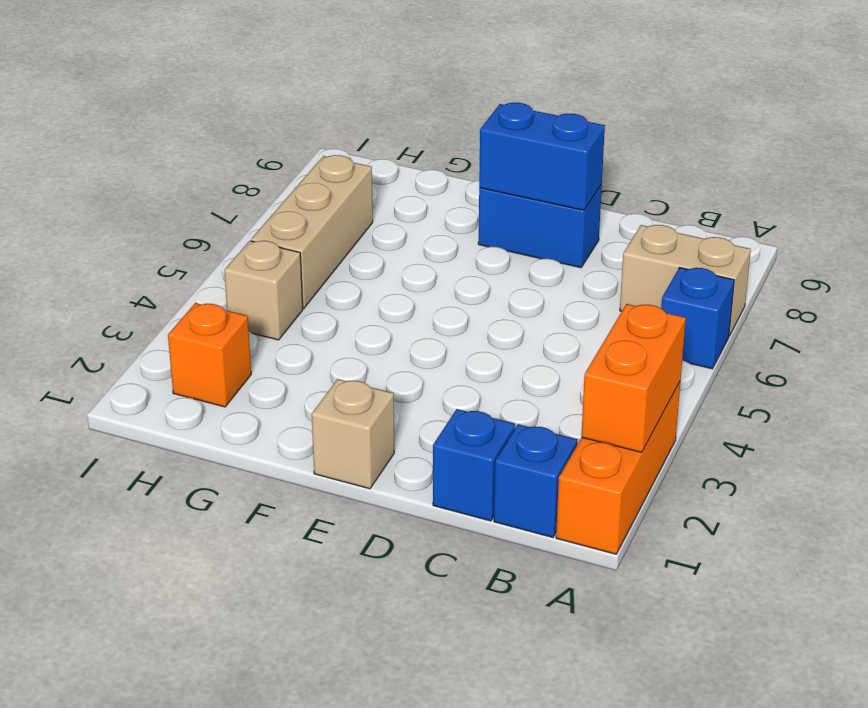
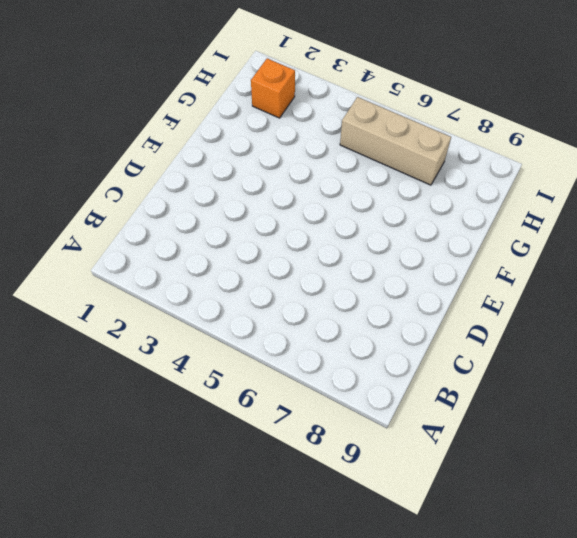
none -> orange 1x3 brick [556,381,681,554]
none -> blue 1x1 brick [661,268,734,369]
none -> tan 1x2 brick [620,225,751,336]

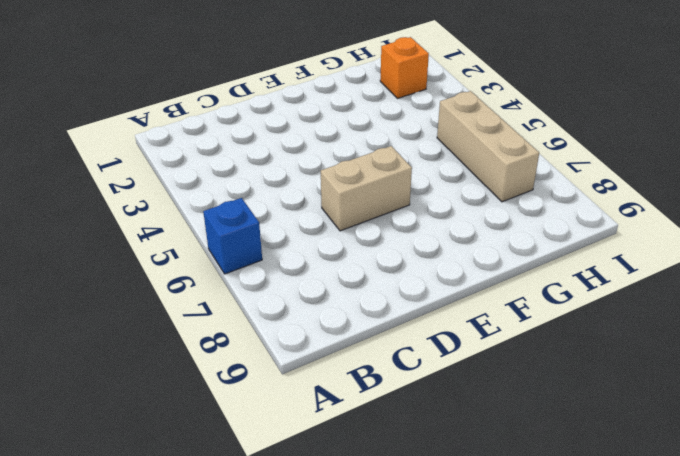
tan 1x2 brick [321,146,412,231] -> tan 1x2 brick moved to [620,225,751,336]
none -> orange 1x3 brick [556,381,681,554]
none -> blue 1x1 brick [494,424,577,537]
none -> blue 1x1 brick [433,409,515,521]

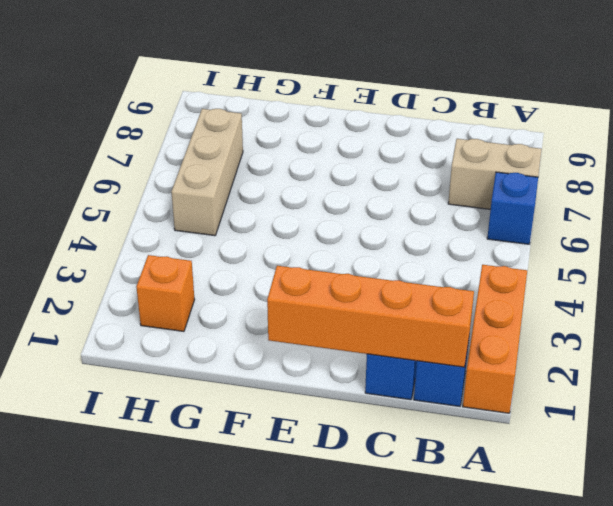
orange 1x4 brick [267,266,474,367] -> none
none -> blue 1x2 brick [478,184,602,268]
none -> tan 1x1 brick [312,379,394,489]
none -> tan 1x1 brick [224,241,303,340]

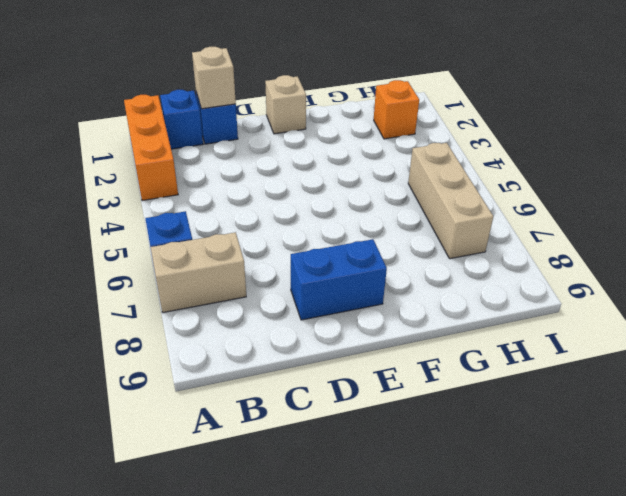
tan 1x1 brick [192,47,236,109] -> tan 1x1 brick moved to [224,241,303,340]
none -> orange 1x2 brick [581,304,686,452]
none -> blue 1x2 brick [479,103,605,210]

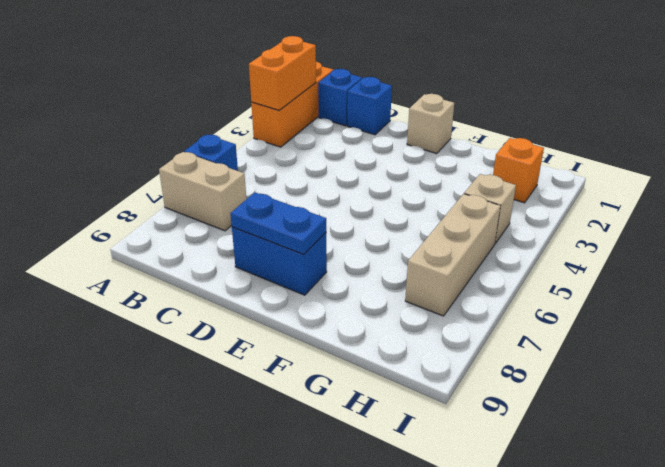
blue 1x2 plate [230,193,326,254] -> blue 1x2 brick [479,103,605,210]

